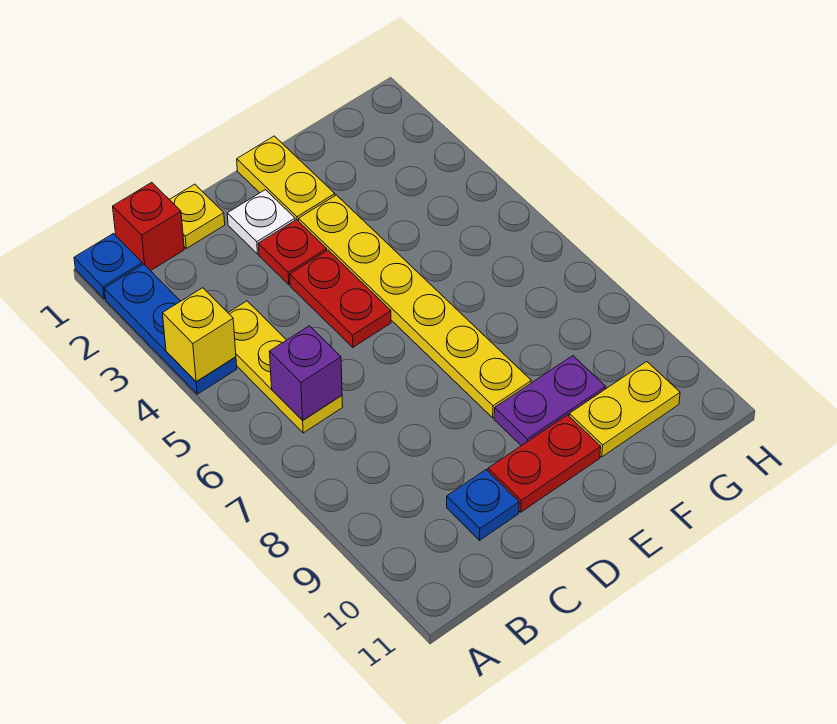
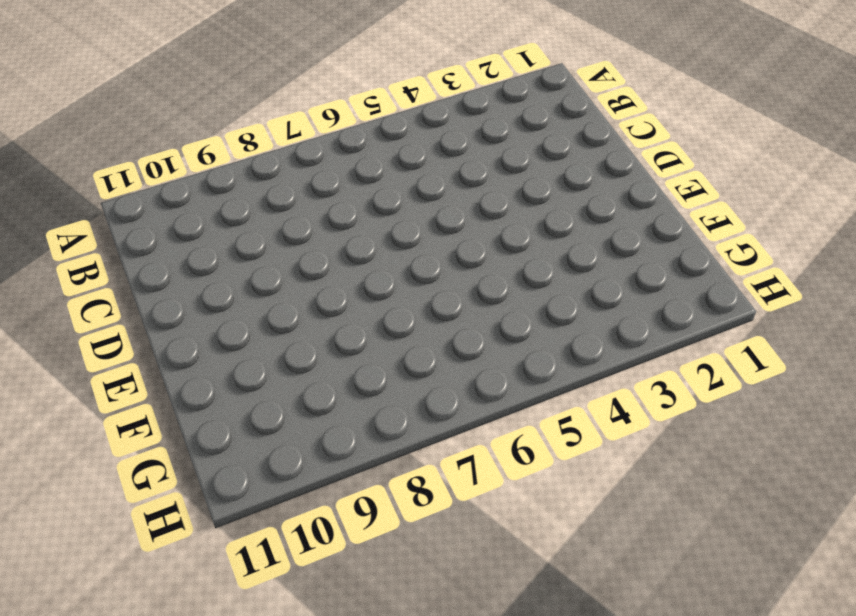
none -> blue 1x1 plate [74,234,143,299]
none -> blue 1x3 plate [104,264,237,394]
none -> red 1x1 brick [113,183,184,271]

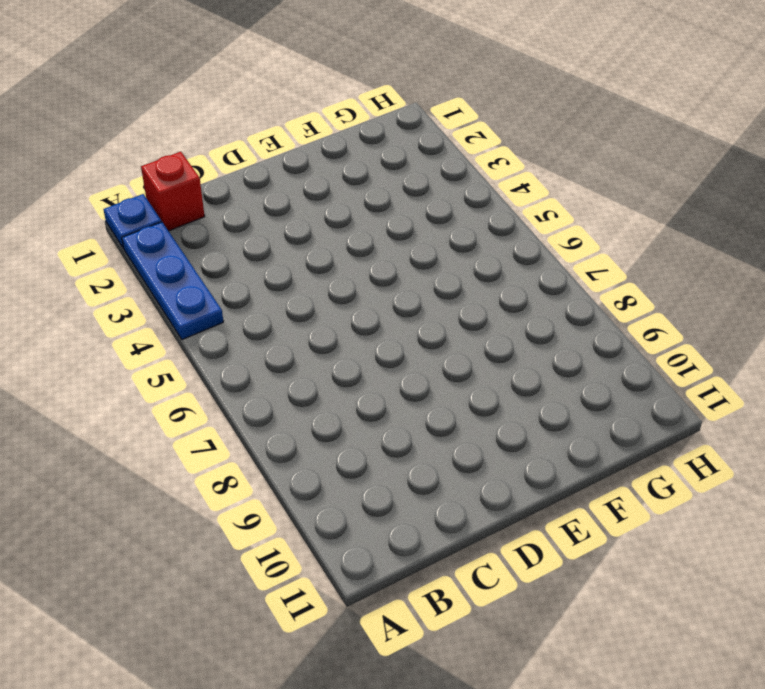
none -> yellow 1x3 plate [228,301,343,433]
none -> yellow 1x1 plate [169,184,225,248]
none -> blue 1x1 plate [447,470,519,540]

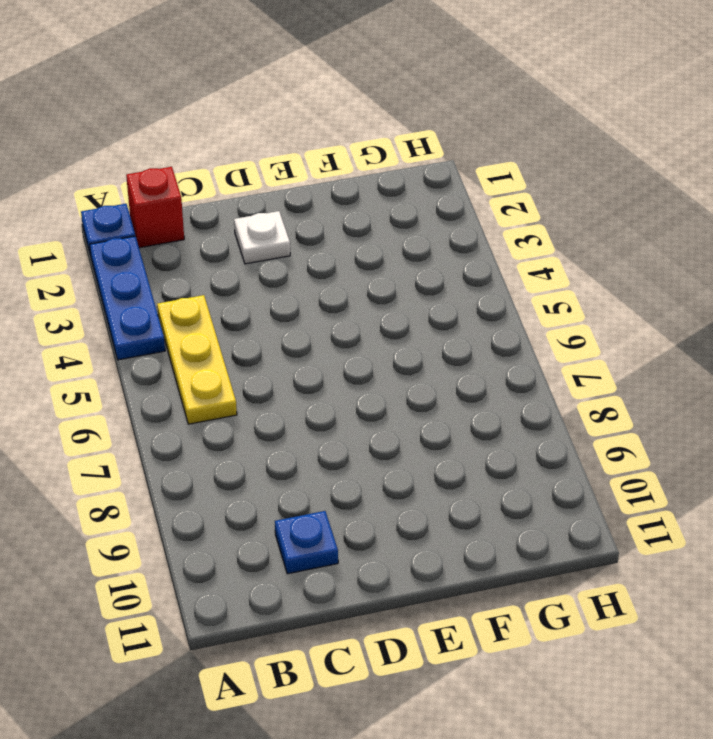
none -> yellow 1x1 plate [169,184,225,248]
none -> red 1x1 plate [258,220,327,285]
none -> red 1x2 plate [290,250,391,347]

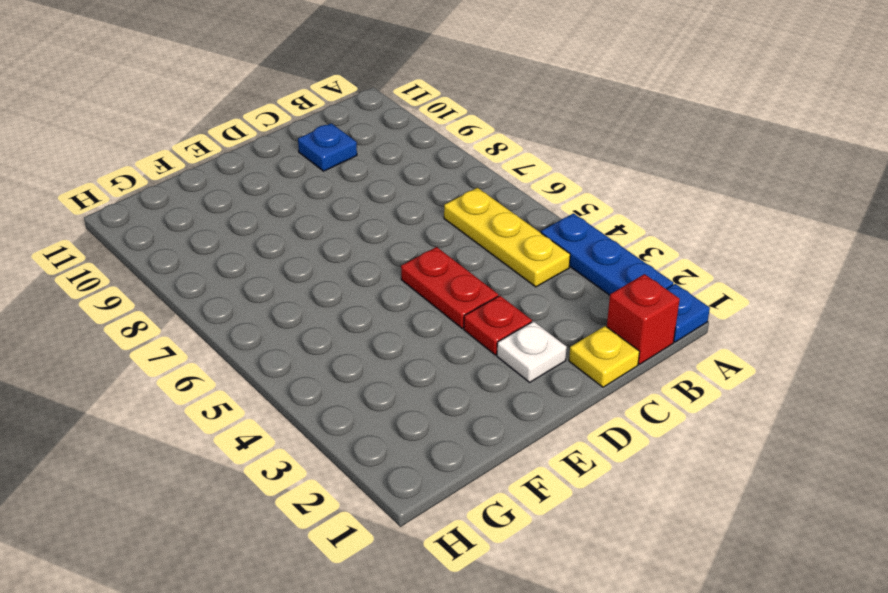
none -> red 1x2 plate [488,415,601,512]
none -> yellow 1x2 plate [237,136,335,221]
none -> yellow 1x6 plate [299,195,531,418]

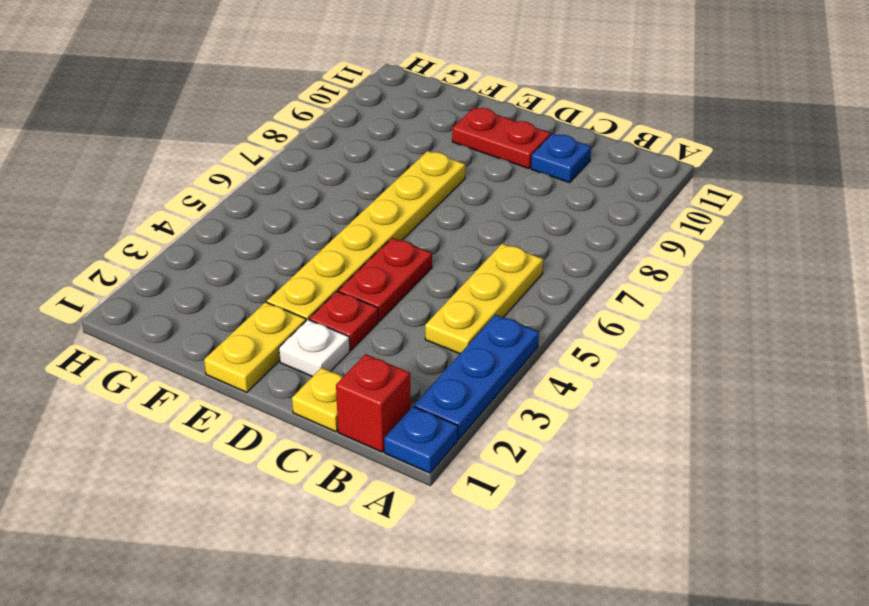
none -> purple 1x2 plate [494,356,606,446]
none -> yellow 1x2 plate [569,362,680,457]
none -> yellow 1x1 brick [162,288,236,382]

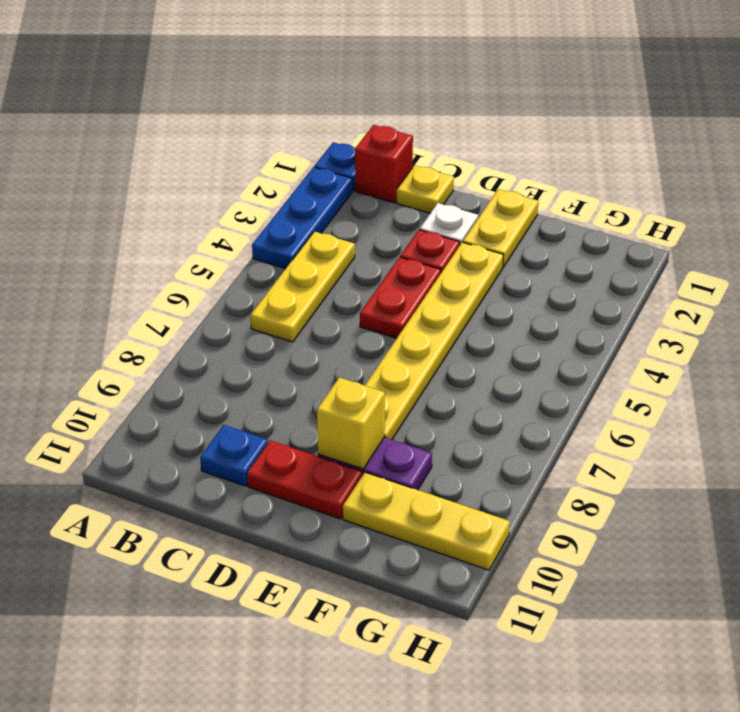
yellow 1x1 brick [317,378,385,469] -> yellow 1x1 brick moved to [162,288,236,382]
yellow 1x3 plate [343,472,510,570] -> yellow 1x2 plate [569,362,680,457]
none -> purple 1x1 brick [269,326,342,420]

